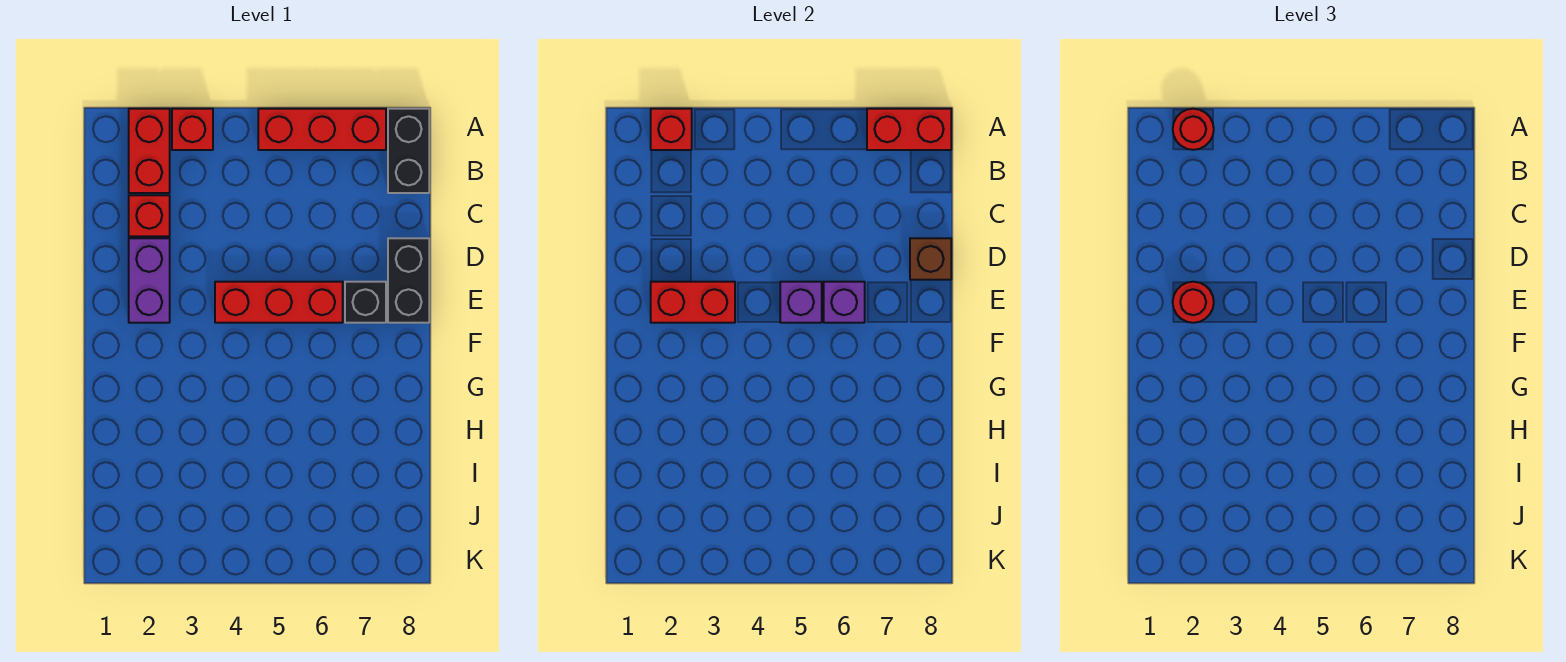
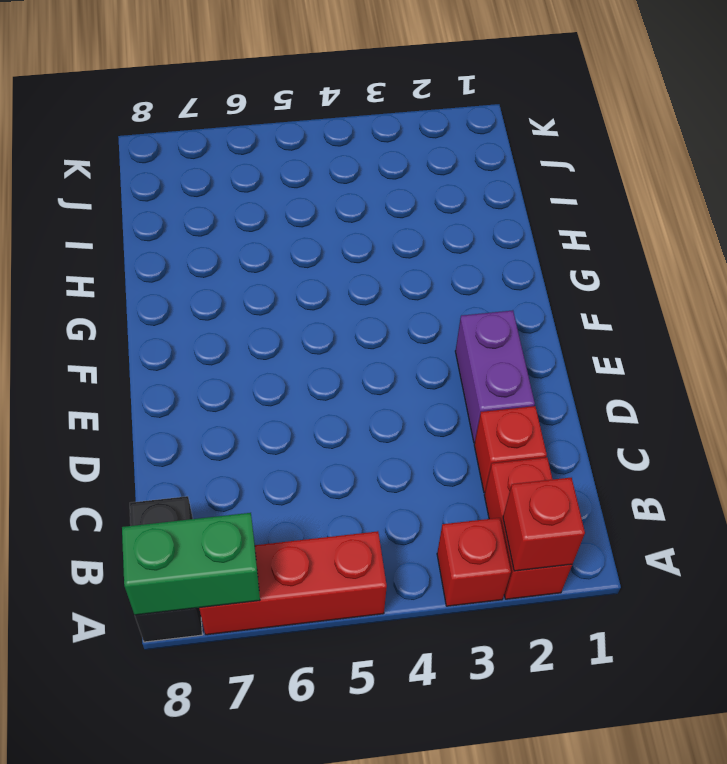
green 1x2 brick [122,513,260,615] -> red 1x2 brick [867,109,951,150]
none -> black 1x2 brick [388,238,429,323]
none -> red 1x3 brick [215,282,343,323]
none -> black 1x1 brick [345,282,386,323]

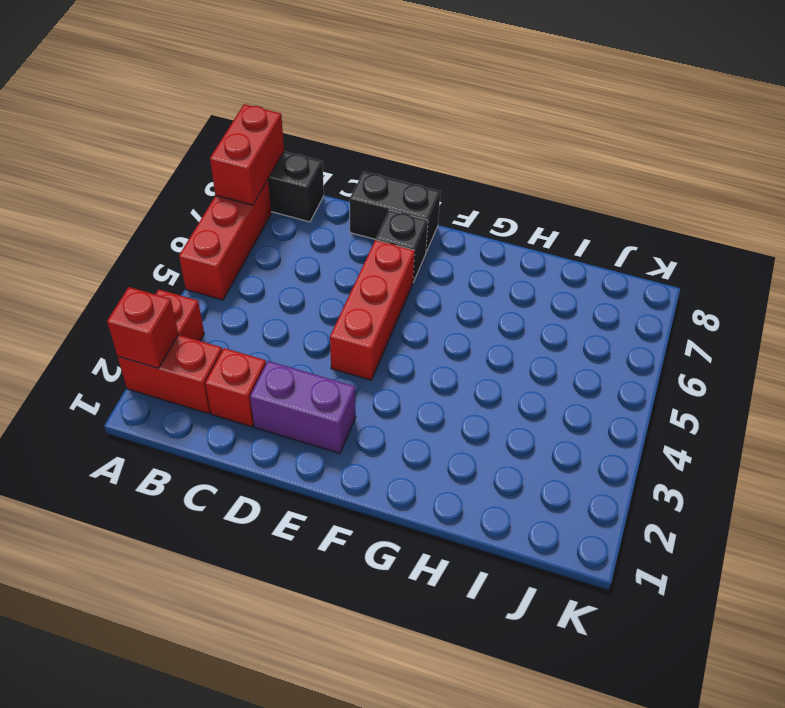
none -> brown 1x1 brick [910,238,951,280]
none -> red 1x2 brick [651,282,735,323]
none -> purple 1x1 brick [780,282,822,323]

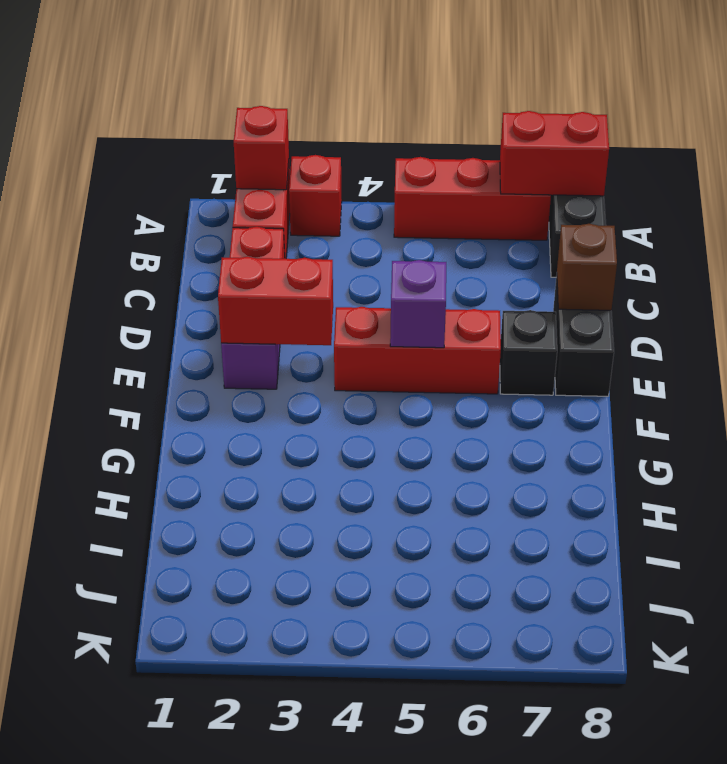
none -> purple 1x1 brick [824,282,865,323]
none -> red 1x1 round brick [1173,109,1214,150]
none -> red 1x1 round brick [1173,282,1214,323]

